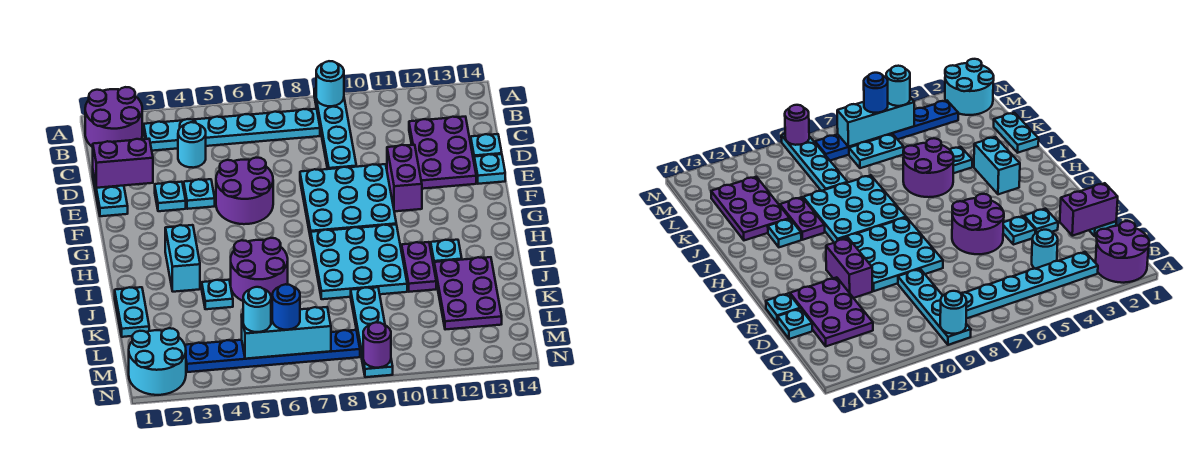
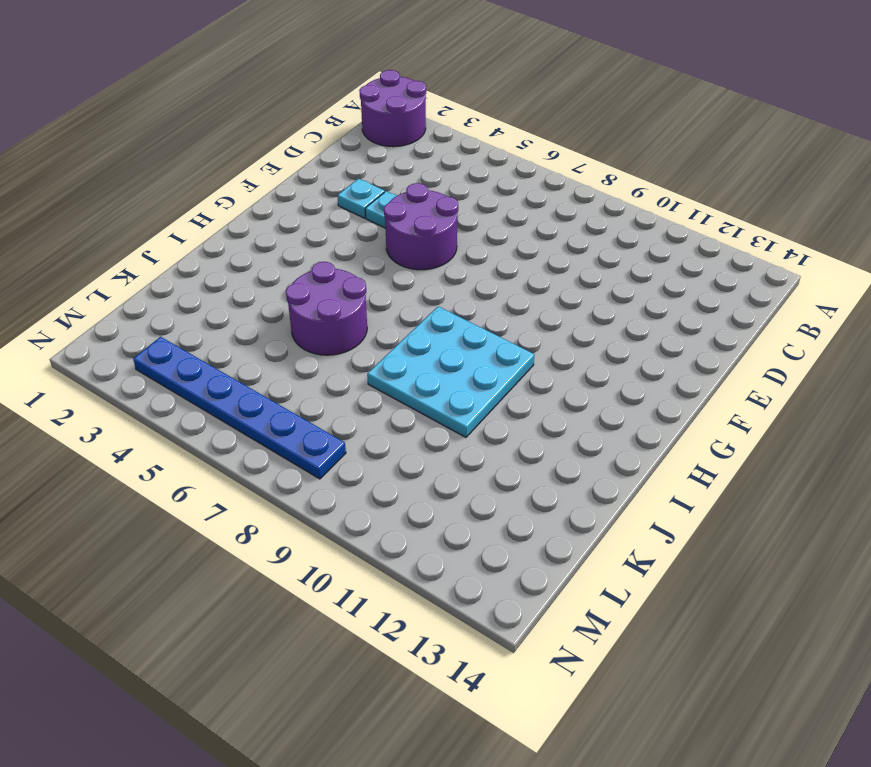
none -> cyan 1x4 plate [314,89,356,169]
none -> cyan 1x6 plate [144,109,320,151]
none -> cyan 1x1 round brick [178,122,206,168]
none -> purple 2x3 plate [409,117,476,189]

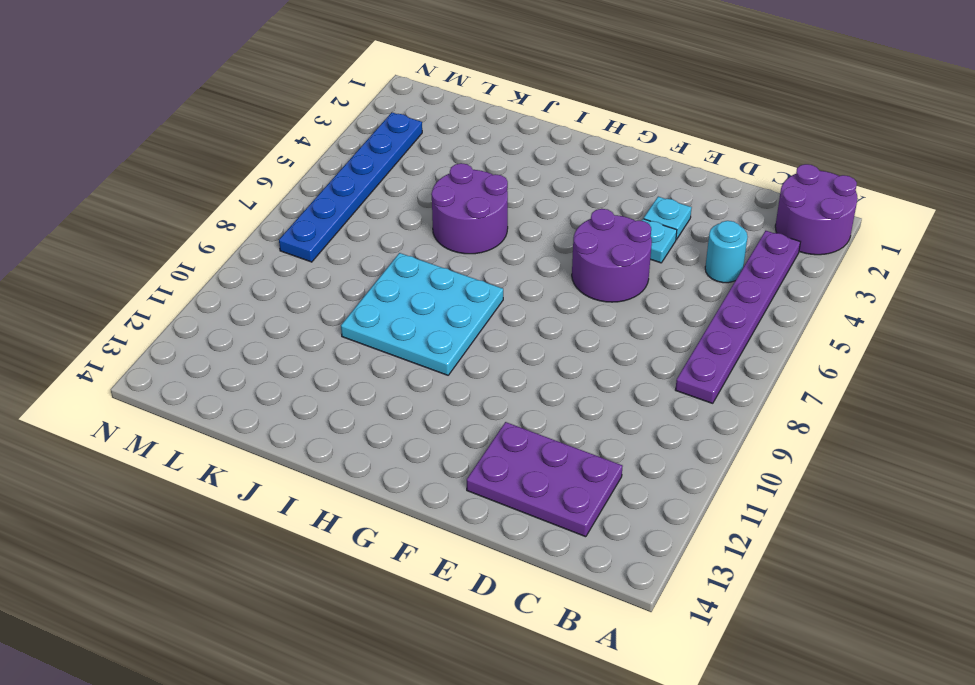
purple 1x6 plate [675,231,800,403] -> cyan 1x6 plate [144,109,320,151]
none -> cyan 1x4 plate [314,89,356,169]
none -> cyan 1x2 plate [93,173,128,216]
none -> cyan 1x1 plate [471,134,502,160]
none -> cyan 3x3 plate [300,164,396,238]

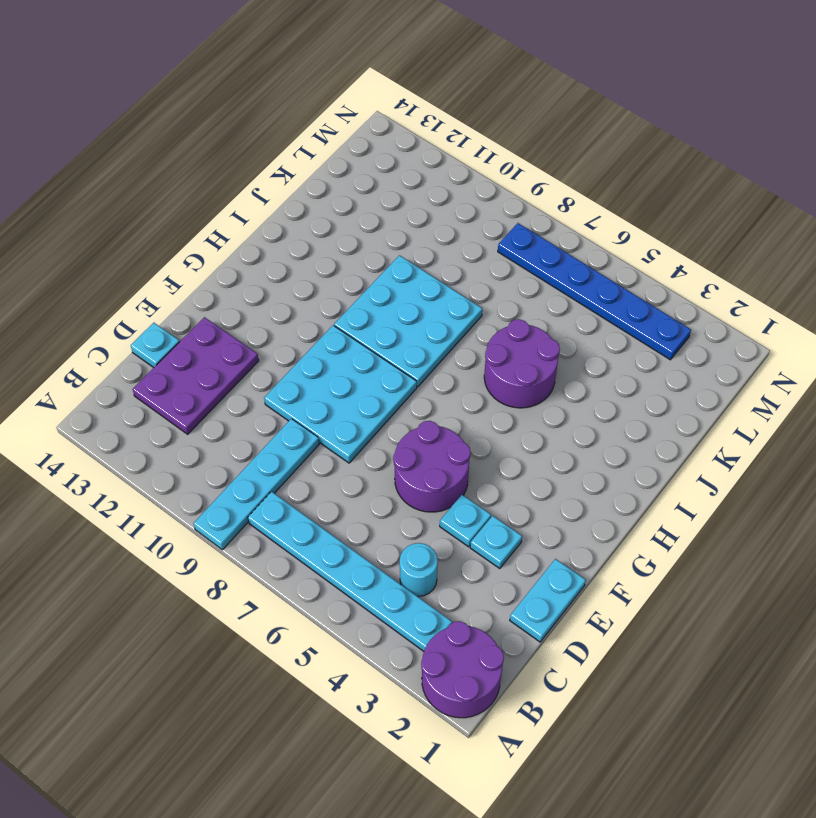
none -> purple 1x2 brick [387,145,422,211]
none -> cyan 1x1 plate [474,154,505,184]
none -> cyan 1x2 brick [165,225,200,292]
none -> purple 1x2 plate [402,242,436,292]

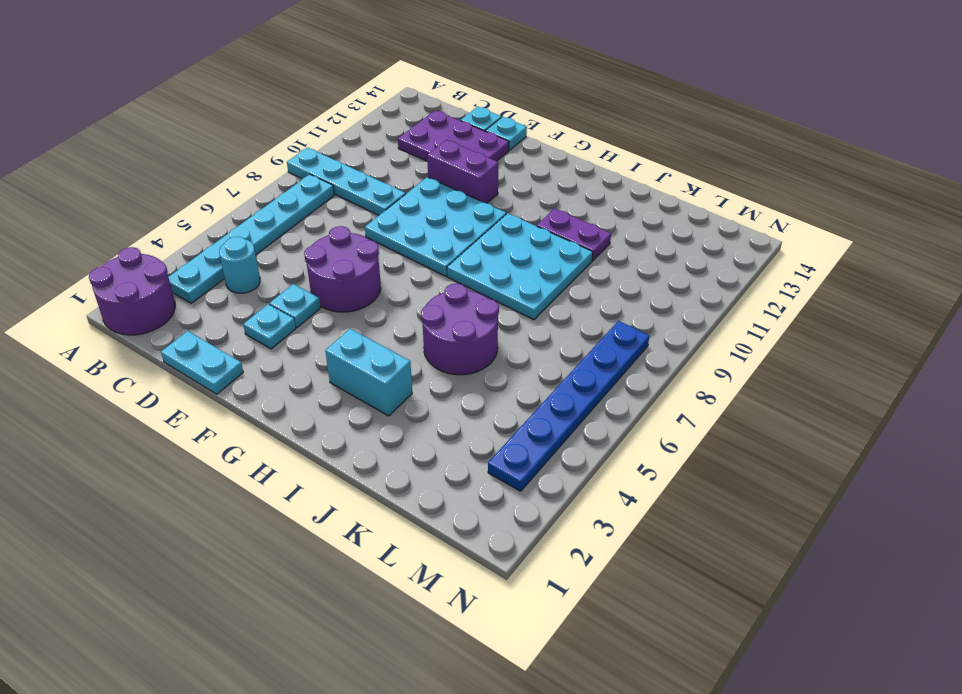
none -> cyan 1x1 plate [431,240,462,266]
none -> cyan 1x2 plate [115,287,149,337]
none -> cyan 1x1 plate [202,280,233,309]
none -> purple 2x3 plate [434,257,502,330]

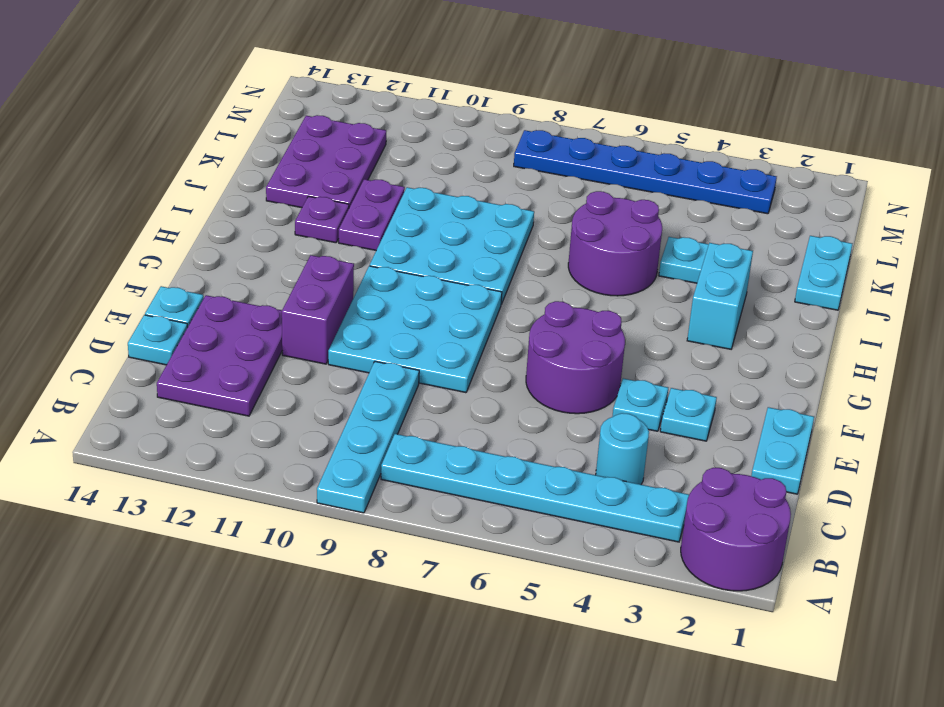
purple 1x1 plate [295,196,349,243] -> cyan 1x1 plate [431,240,462,266]
none -> cyan 1x4 plate [351,287,393,377]
none -> cyan 1x2 plate [849,134,904,168]
none -> cyan 2x2 round brick [129,328,186,395]
none -> cyan 1x1 round brick [316,61,344,106]

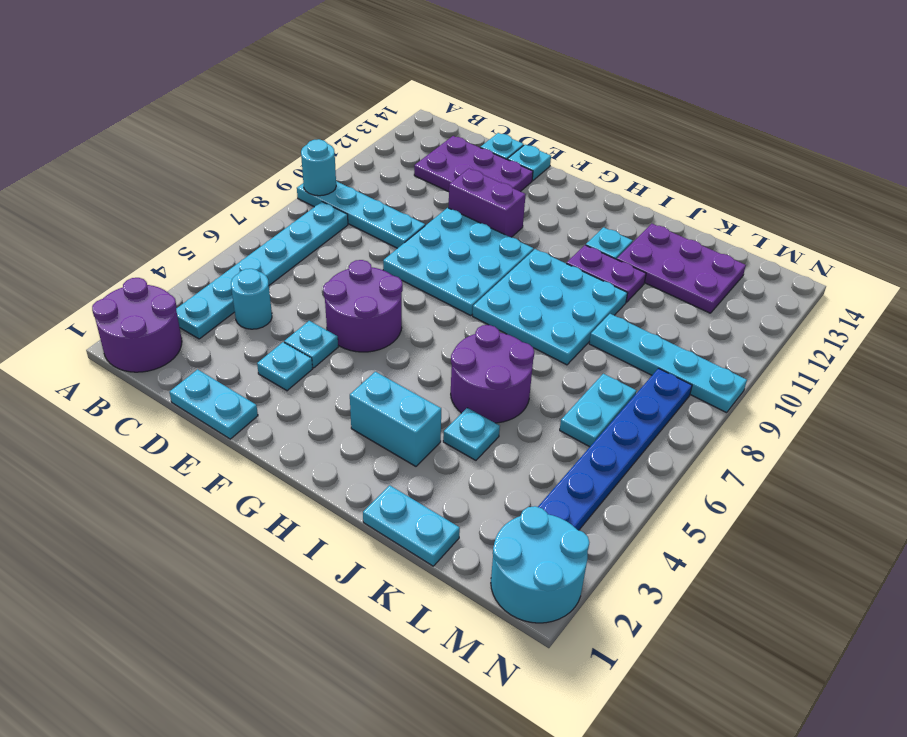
none -> purple 1x2 brick [93,139,153,188]
none -> cyan 1x3 brick [242,307,331,359]
none -> purple 1x1 round brick [363,322,391,368]
none -> cyan 1x1 round brick [243,287,271,332]

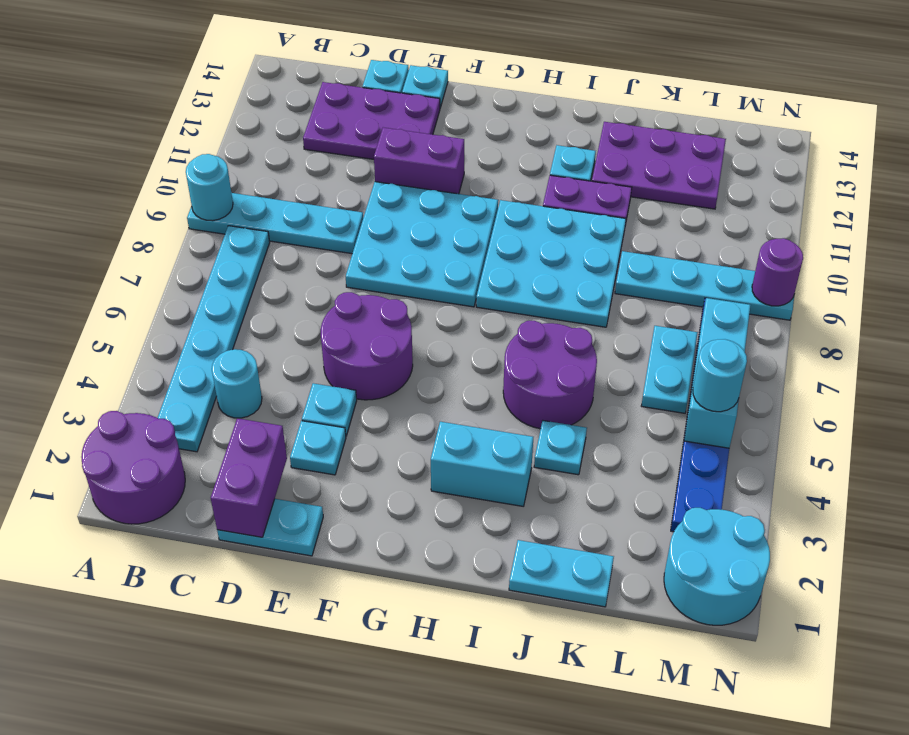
none -> blue 1x1 round brick [272,284,300,330]

